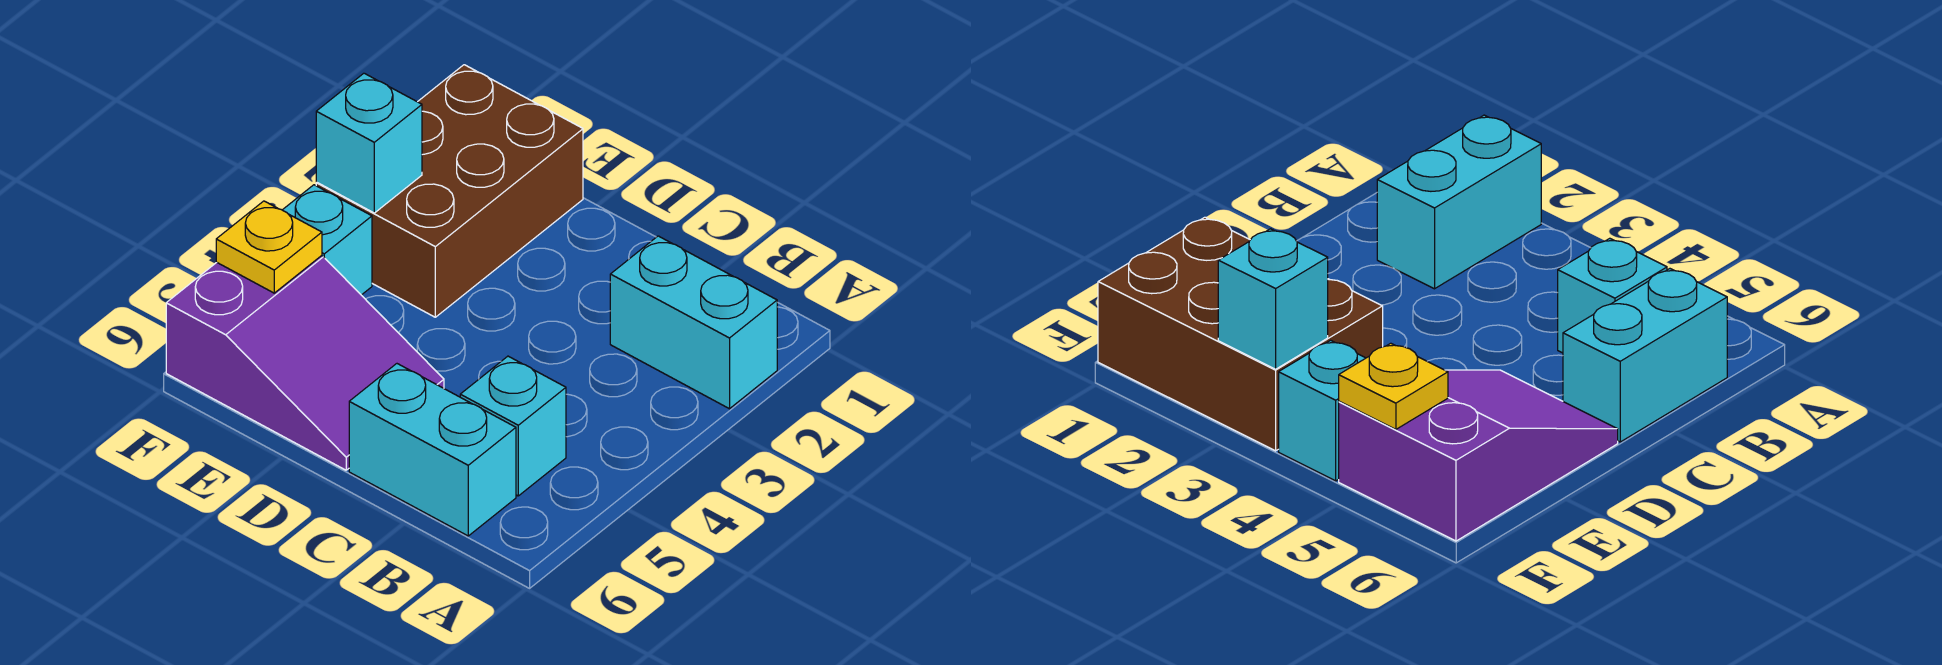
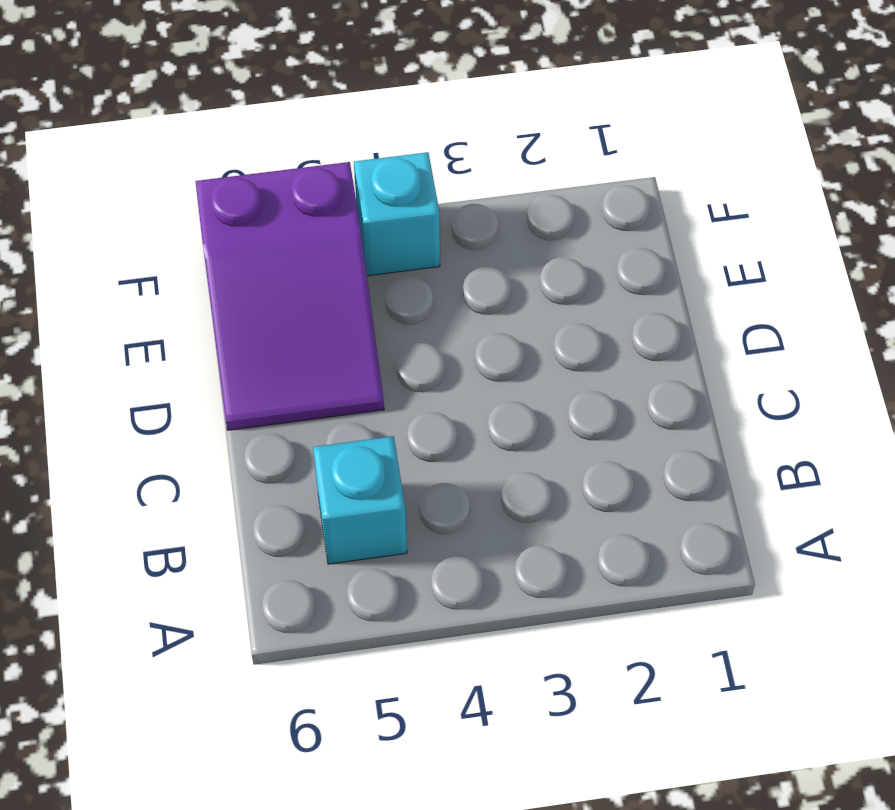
none -> cyan 1x2 brick [610,236,777,409]
none -> cyan 1x2 brick [349,364,516,536]

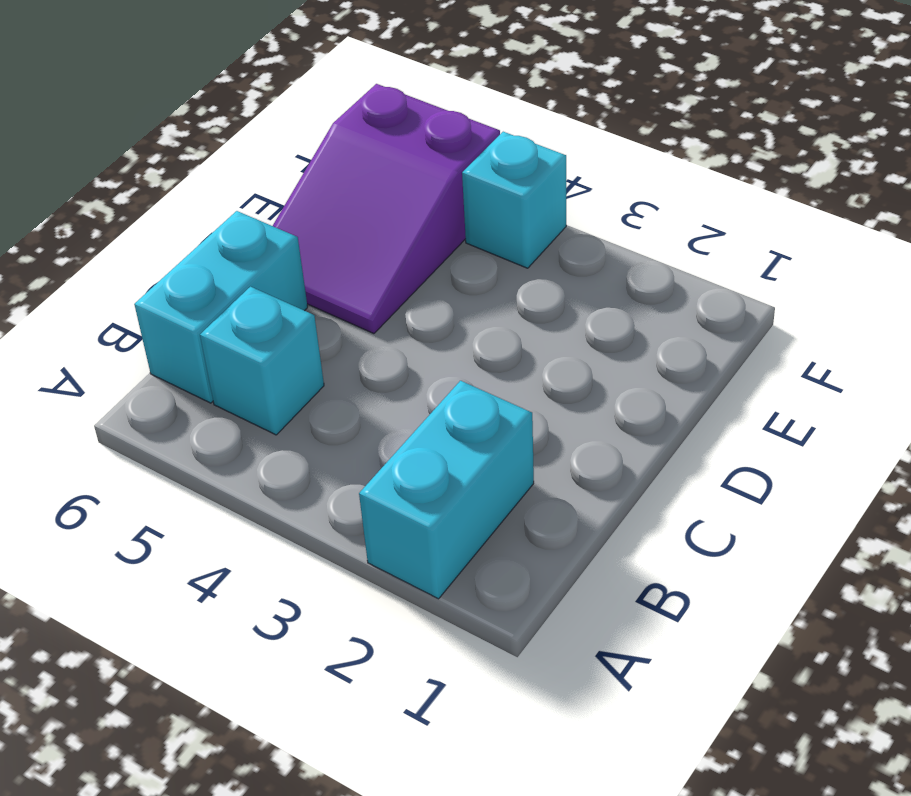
none -> brown 2x3 brick [316,65,583,317]
none -> cyan 1x1 brick [316,73,422,213]

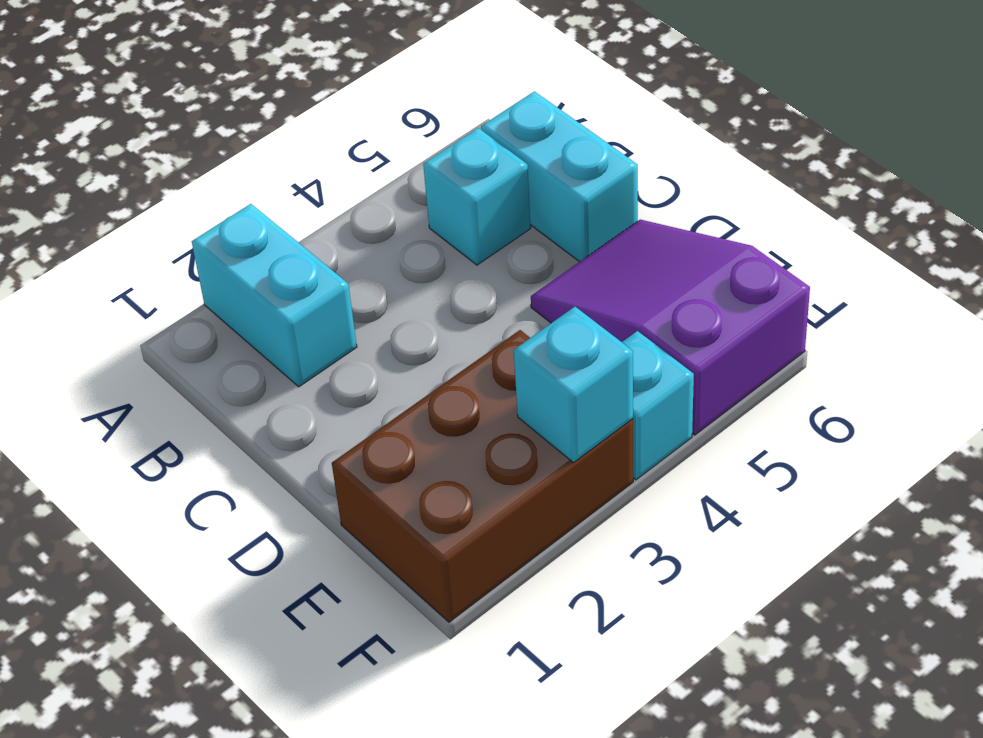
none -> yellow 1x1 plate [216,201,322,293]

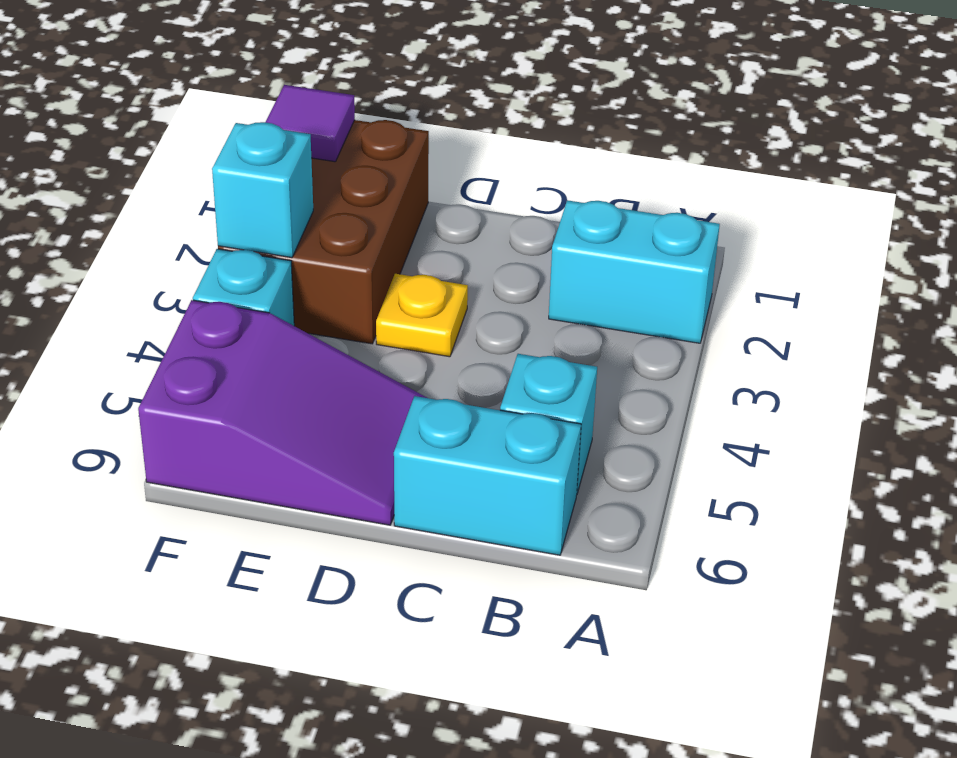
yellow 1x1 plate [376,274,468,357] -> yellow 1x1 plate moved to [216,201,322,293]
purple 1x1 tile [265,85,355,162] -> none

